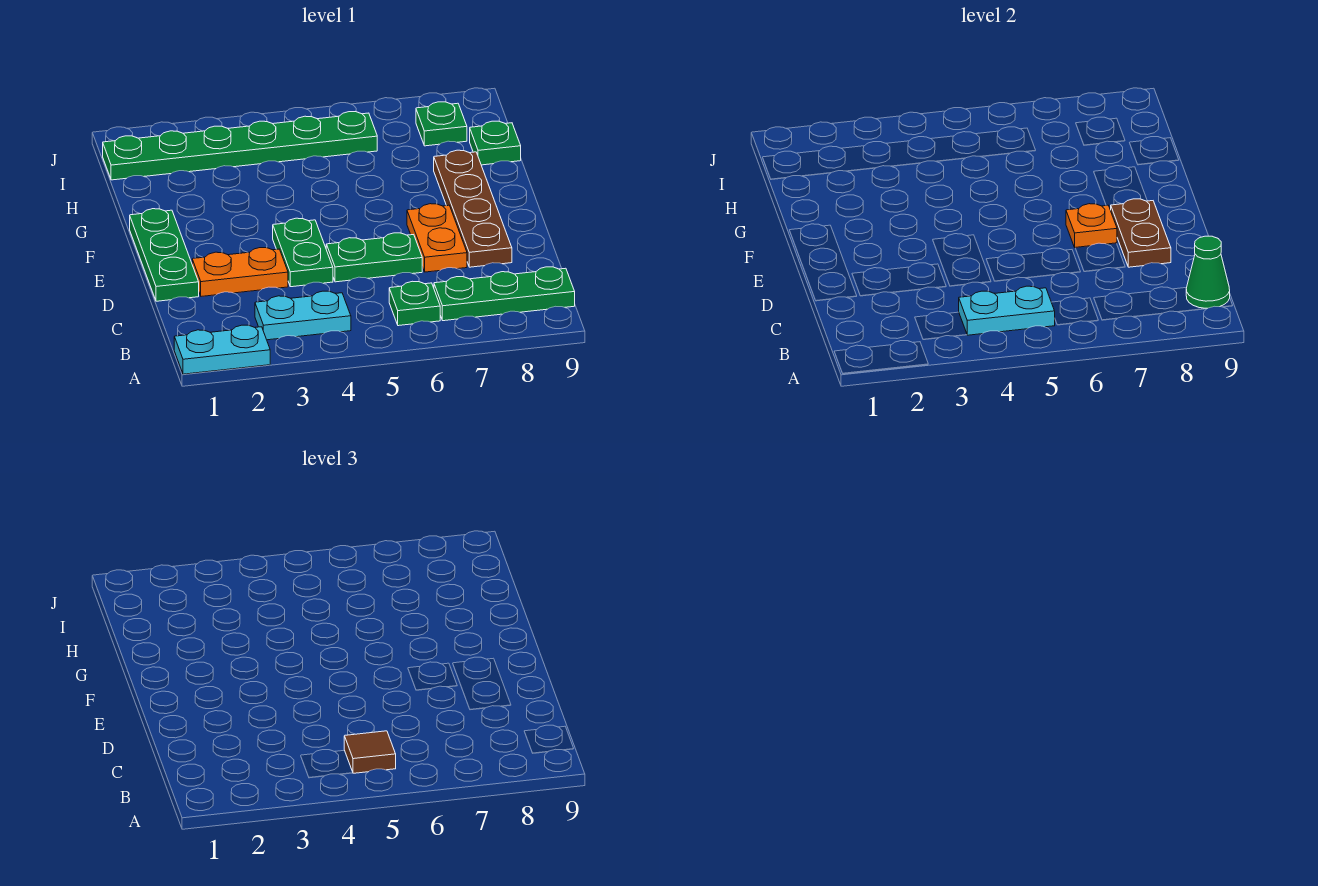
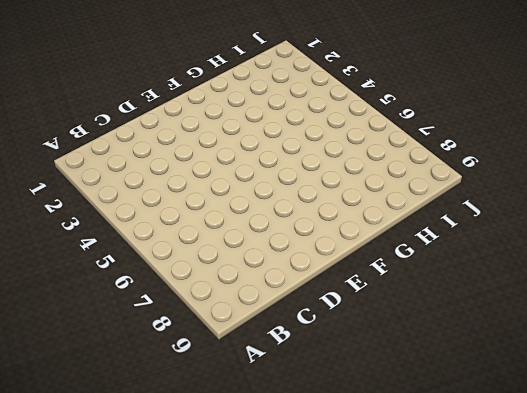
none -> cyan 1x2 plate [174,325,270,374]
none -> cyan 1x2 plate [255,291,351,340]
none -> green 1x1 plate [389,281,440,326]

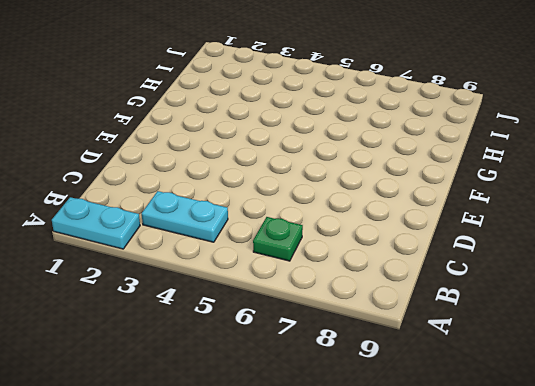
none -> green 1x3 plate [434,267,575,321]
none -> green 1x3 plate [130,209,199,301]
none -> orange 1x2 plate [192,248,288,296]

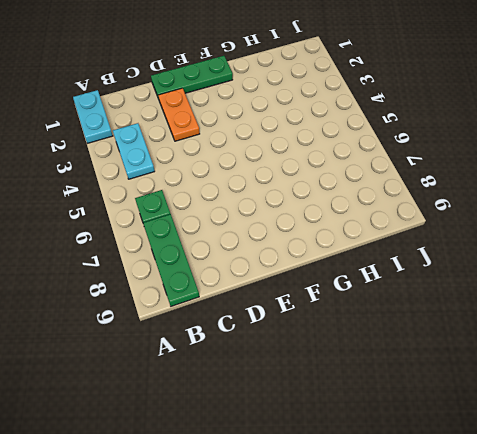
none -> green 1x2 plate [273,218,333,287]
none -> green 1x2 plate [326,233,422,282]
none -> orange 1x2 plate [407,204,467,272]

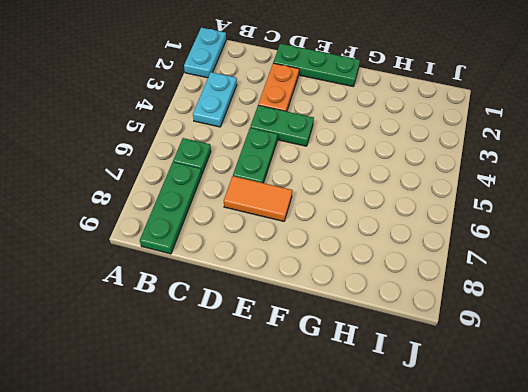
orange 1x2 tile [224,176,292,221] -> orange 1x2 plate [407,204,467,272]
none -> brown 1x4 plate [434,150,512,267]
none -> green 1x1 plate [470,121,521,165]
none -> green 1x6 plate [103,112,377,180]

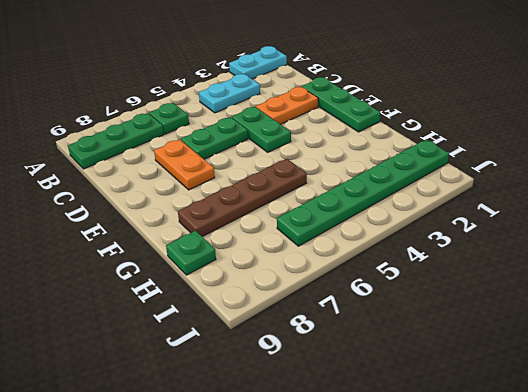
brown 1x4 plate [178,159,307,237] -> brown 1x4 plate turned to [434,150,512,267]
none -> green 1x1 plate [416,102,467,146]
none -> cyan 1x2 plate [959,286,1055,335]
none -> green 1x1 cone [1186,236,1230,308]

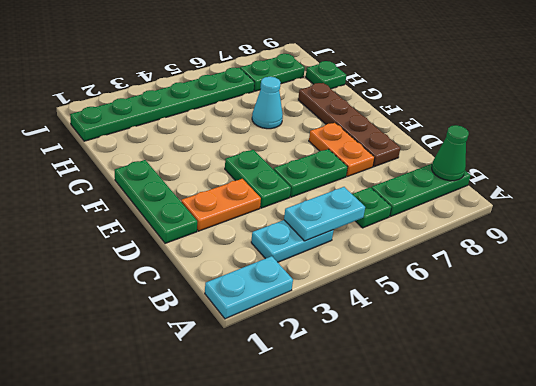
cyan 1x1 cone [252,77,283,129] -> none
green 1x2 plate [240,54,305,91] -> green 1x1 plate [416,102,467,146]
none -> brown 1x2 plate [1111,199,1171,267]
none -> orange 1x1 plate [1066,204,1117,248]
none -> brown 1x1 tile [344,731,396,773]

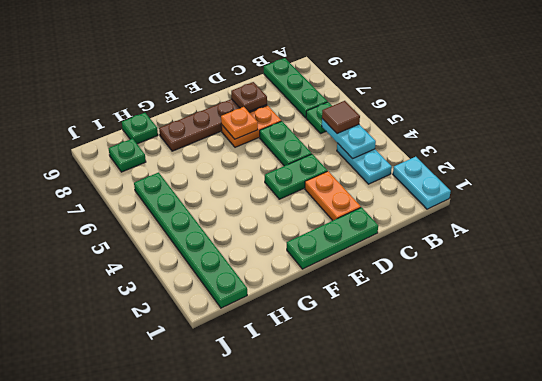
brown 1x1 plate [231,82,267,112] -> brown 1x2 plate [1111,199,1171,267]
none -> green 1x1 cone [1186,236,1230,308]

